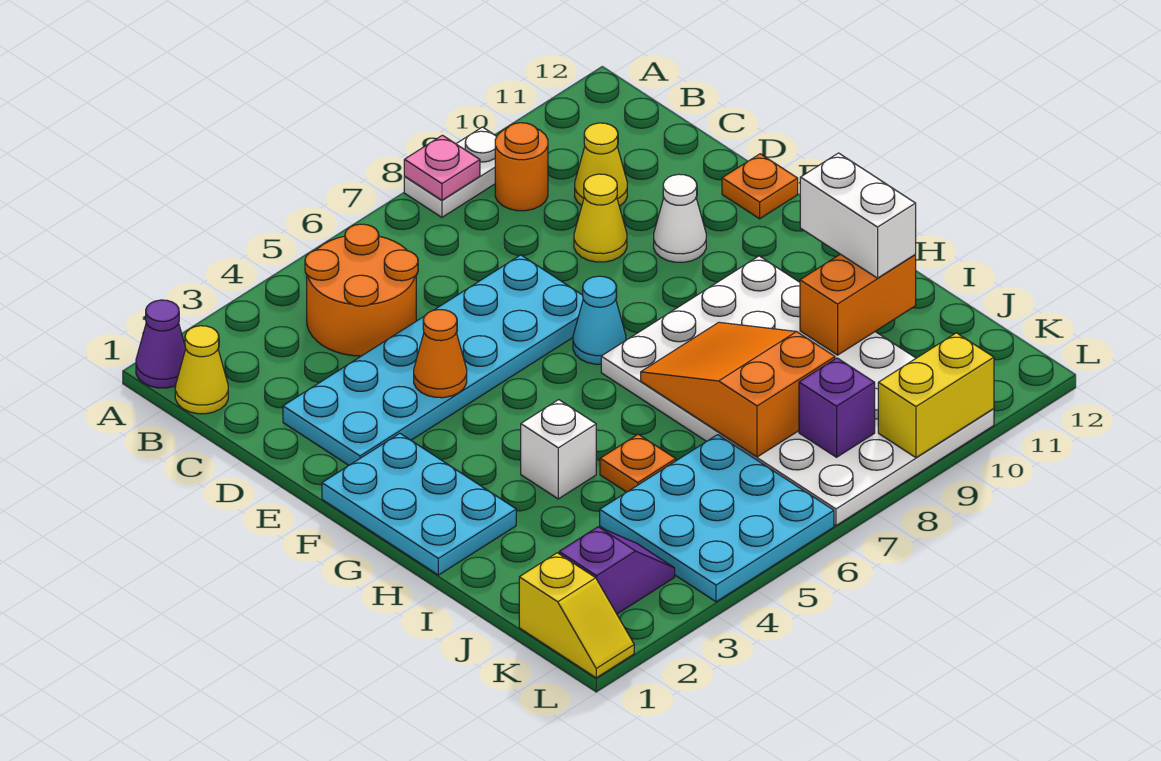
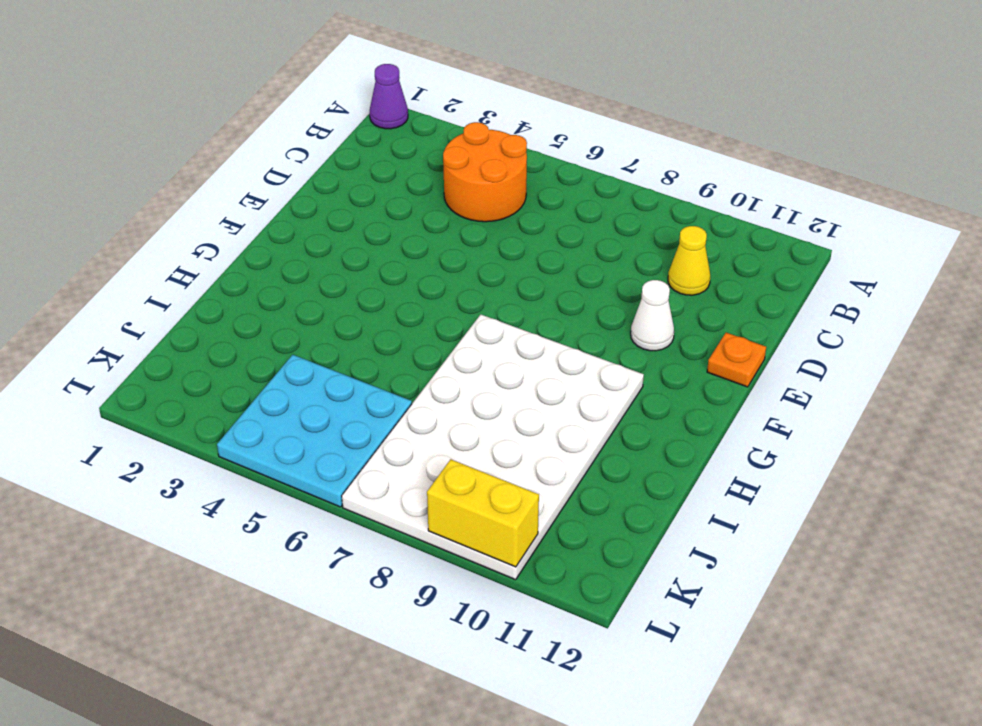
none -> white 1x2 plate [404,127,497,217]
none -> yellow 1x1 cone [175,326,228,414]
none -> orange 1x1 round brick [495,123,548,211]

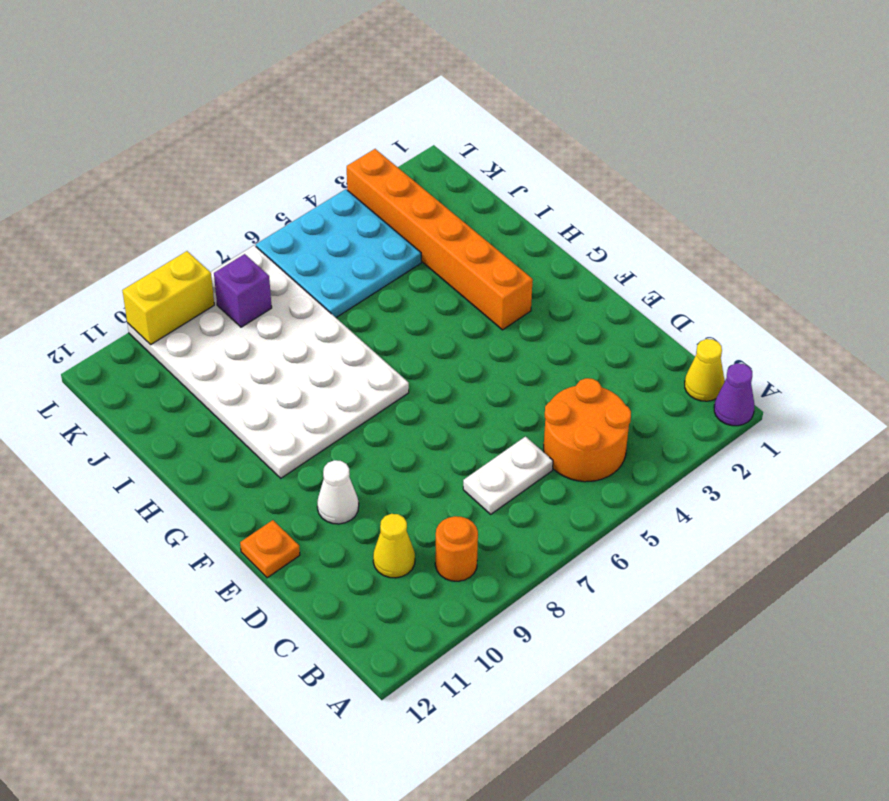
white 1x2 plate [463,437,553,514] -> white 1x2 plate moved to [404,127,497,217]
orange 1x6 brick [347,149,533,330] -> purple 1x2 slope [559,527,675,614]
none -> cyan 2x6 plate [283,255,583,465]
none -> yellow 1x1 cone [574,174,627,262]
none -> cyan 2x3 plate [322,433,516,575]

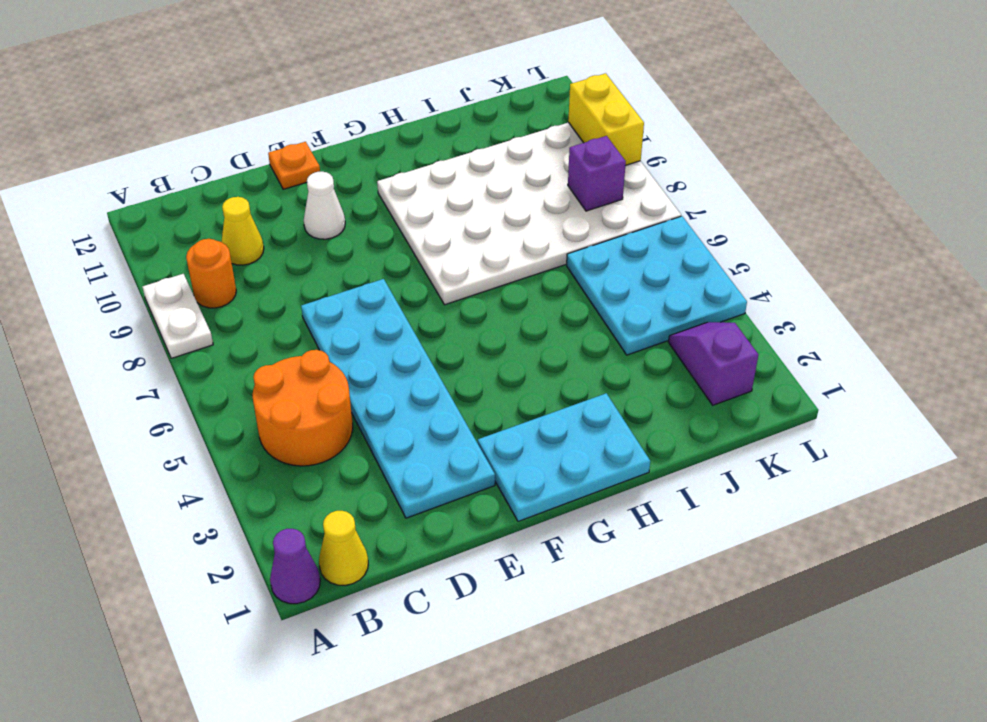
none -> yellow 1x1 cone [574,174,627,262]
none -> cyan 1x1 cone [573,276,626,364]
none -> white 1x1 brick [521,400,596,499]

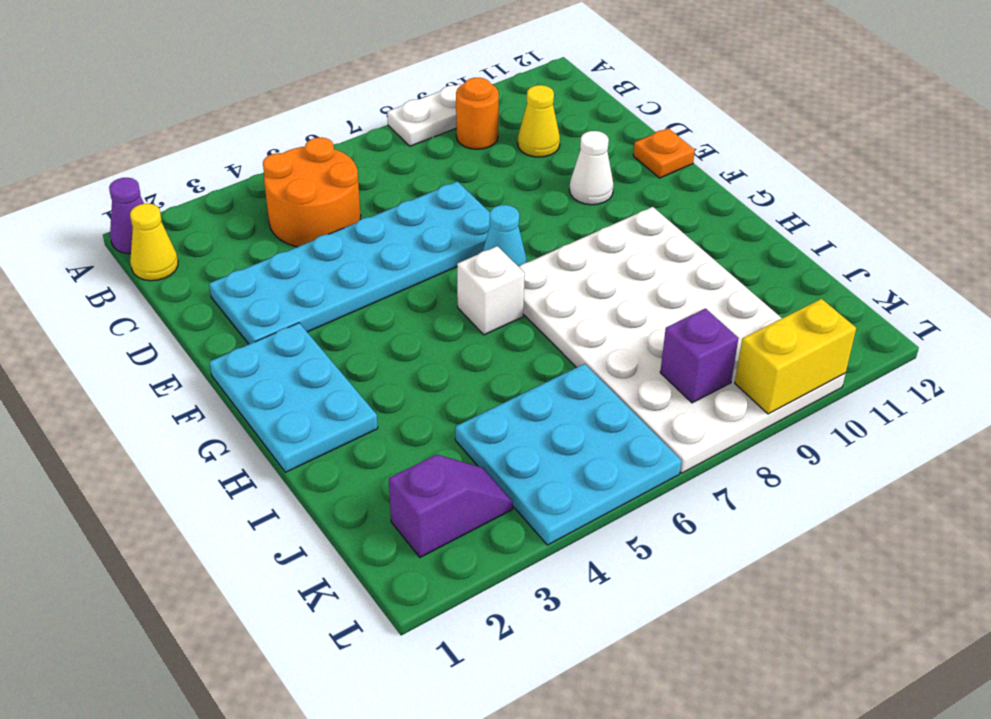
white 1x1 brick [457,246,525,335] -> white 1x1 brick moved to [521,400,596,499]
none -> yellow 1x1 cone [574,174,627,262]
none -> orange 1x1 plate [600,434,676,492]
none -> yellow 1x2 slope [519,553,634,678]

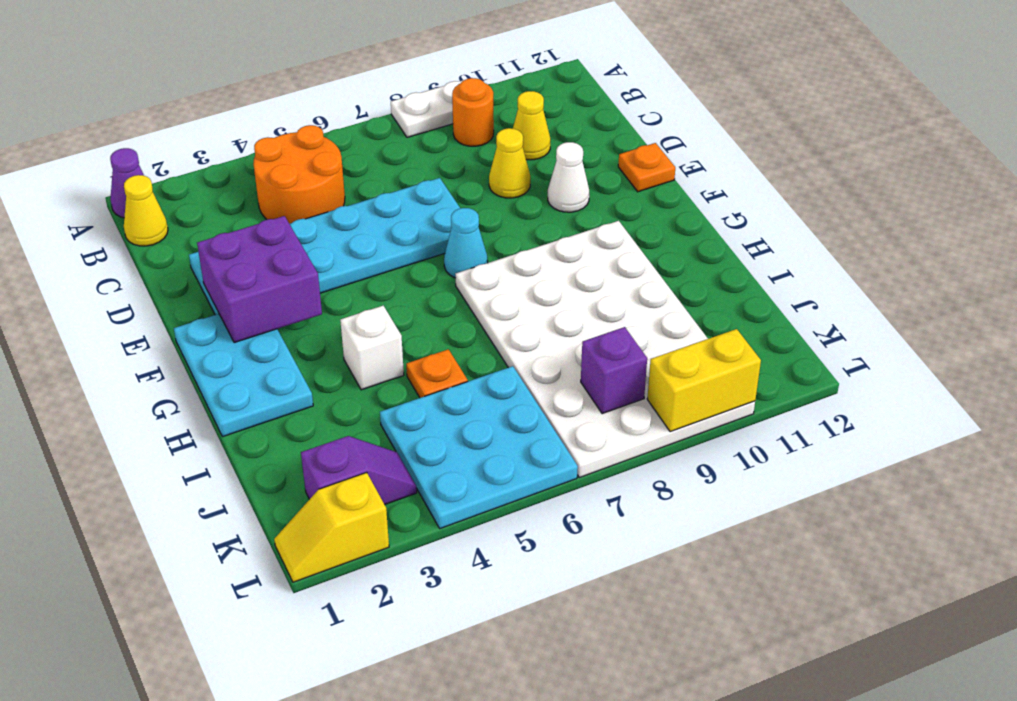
purple 2x2 brick [197,216,322,343] -> none
yellow 1x2 slope [274,472,389,582] -> yellow 1x2 slope turned to [519,553,634,678]
none -> pink 1x1 plate [404,135,480,200]
none -> orange 1x1 cone [414,310,467,398]
none -> orange 2x3 slope [641,322,835,457]

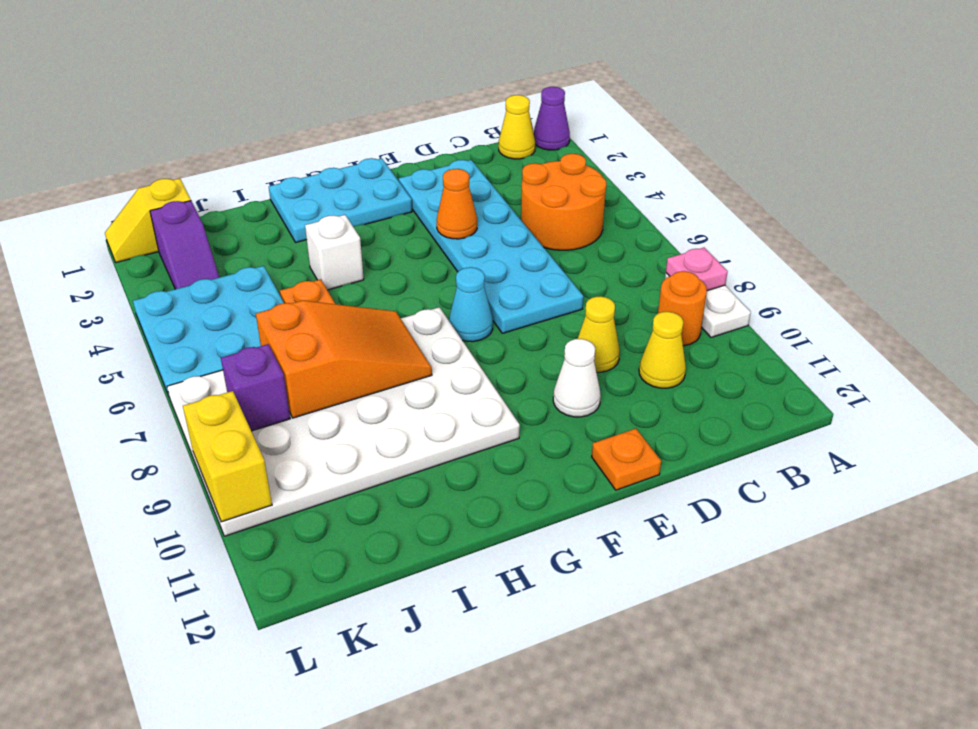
none -> orange 1x2 brick [800,254,916,355]
none -> white 1x2 brick [800,153,916,278]

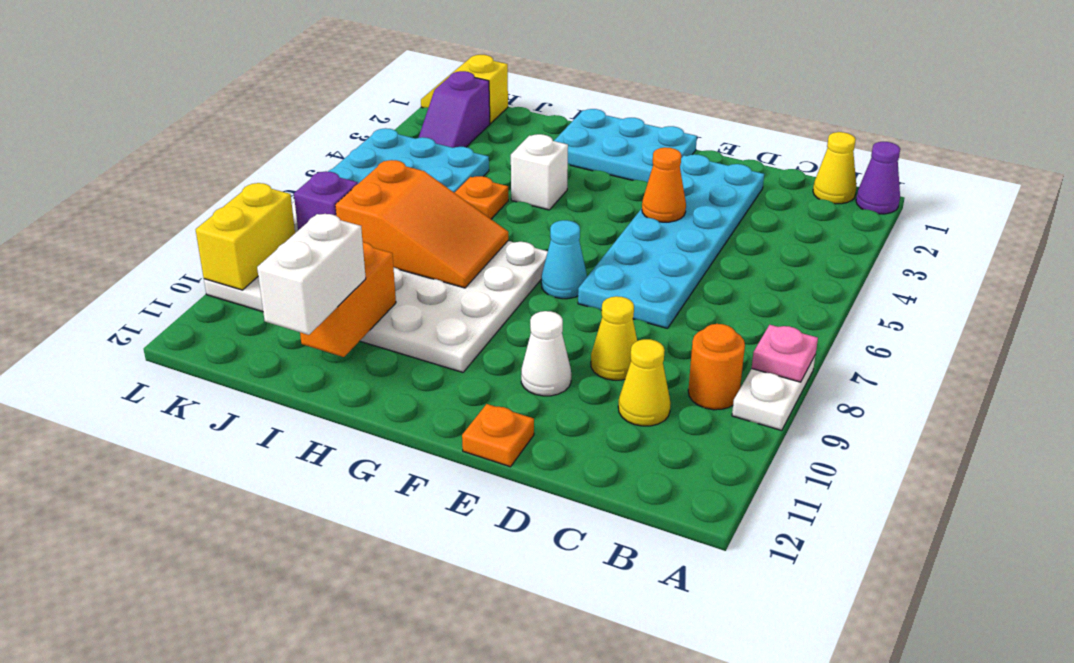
white 1x2 brick [257,214,366,335] -> white 1x2 brick turned to [800,153,916,278]
none -> orange 2x2 round brick [305,224,418,356]

